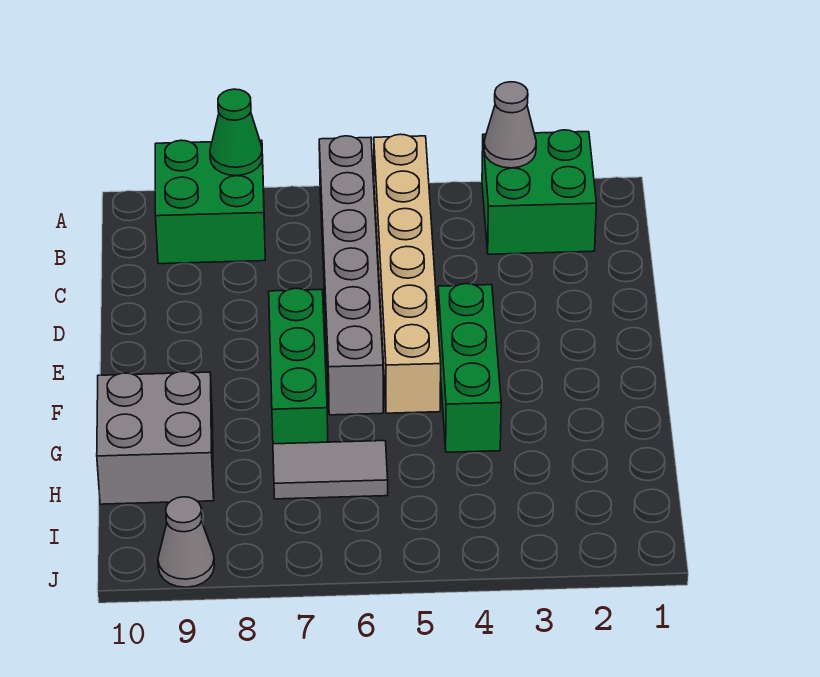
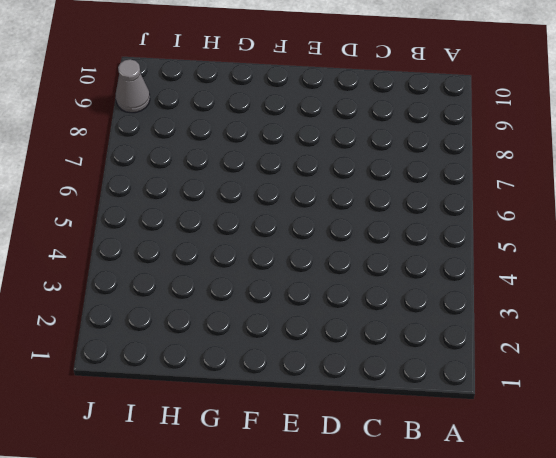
none -> green 2x2 brick [482,130,596,254]
none -> tan 1x6 brick [374,134,441,413]

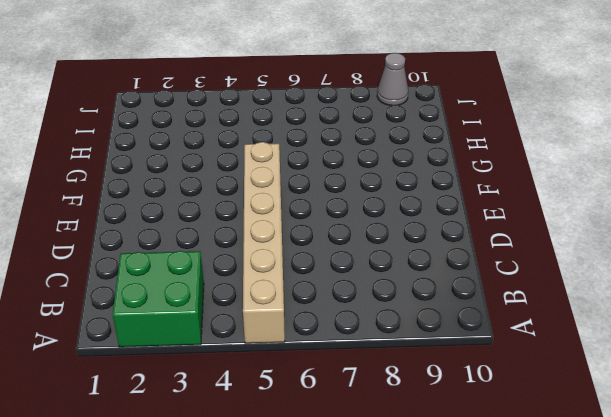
none -> grey 1x6 brick [319,136,383,415]
none -> green 2x2 brick [155,140,265,264]

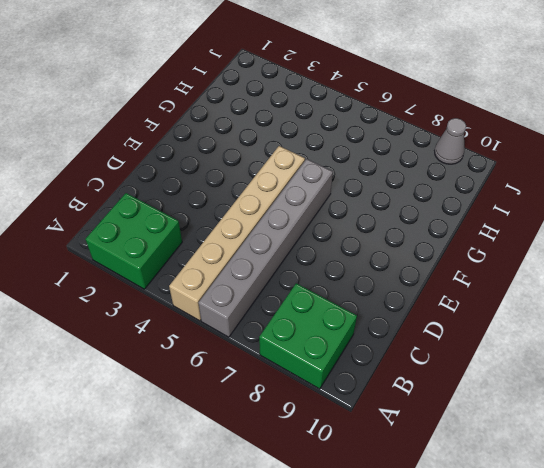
none -> green 1x3 brick [438,284,501,452]
none -> green 1x3 brick [269,288,328,444]

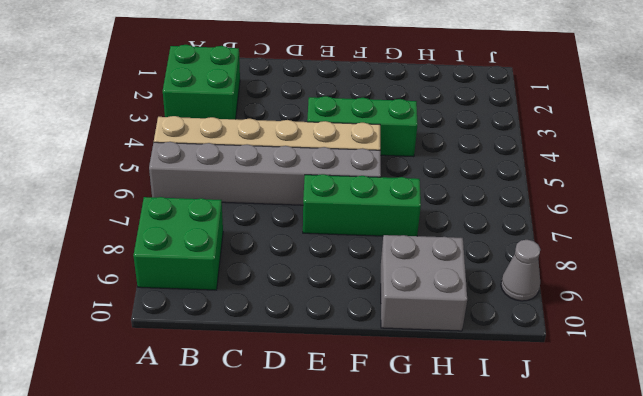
none -> grey 1x2 tile [273,441,388,499]
none -> grey 1x1 cone [484,82,536,168]

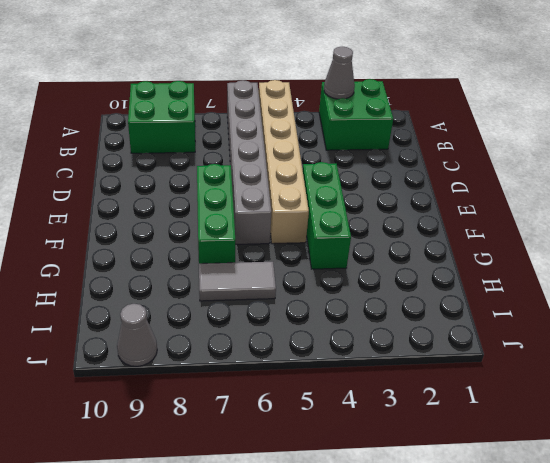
none -> grey 2x2 brick [97,371,214,504]
none -> green 1x1 cone [210,89,263,176]

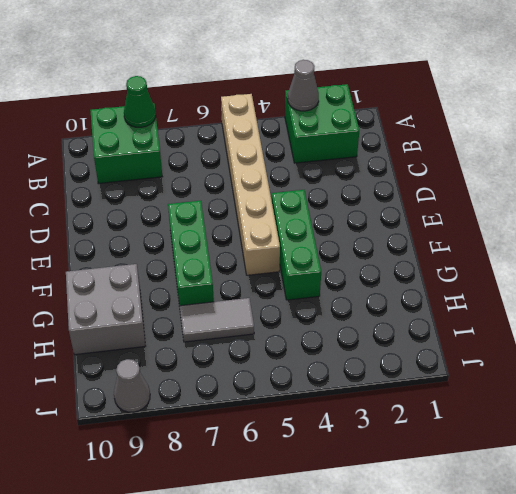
none -> grey 1x6 brick [319,136,383,415]

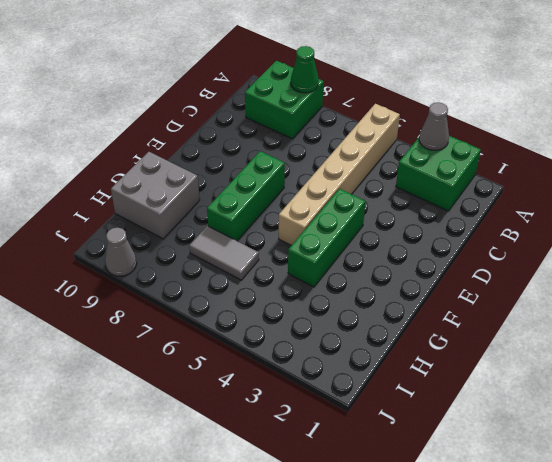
none -> grey 1x6 brick [319,136,383,415]

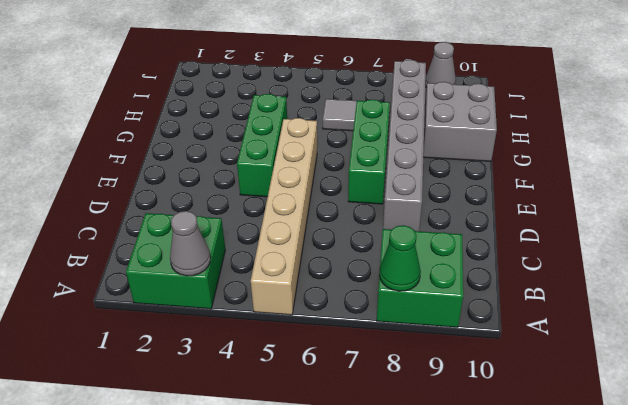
grey 1x6 brick [383,60,426,231] -> grey 1x6 brick moved to [319,136,383,415]

